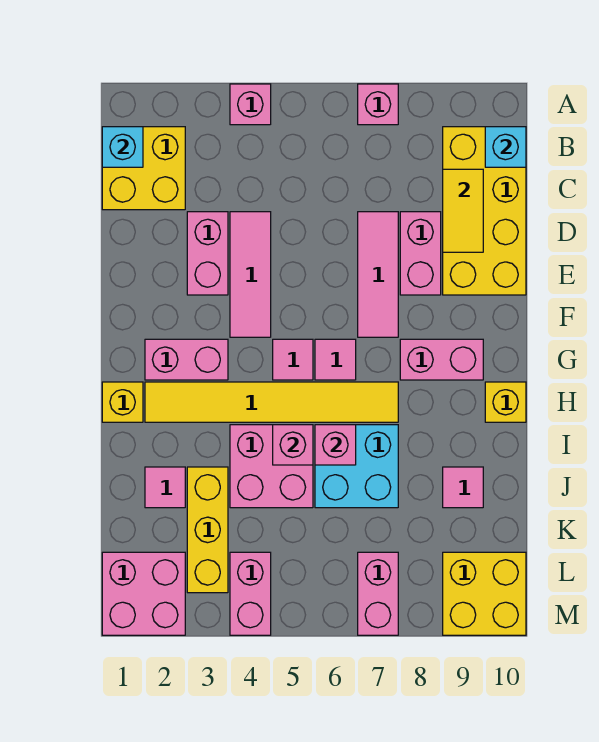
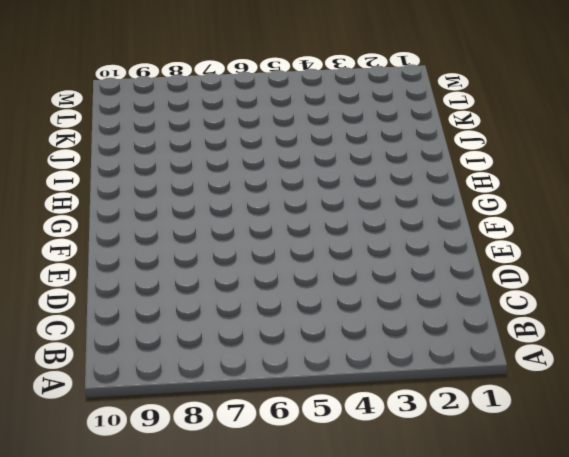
none -> pink 1x1 brick [230,84,271,125]
none -> pink 1x1 brick [358,84,398,125]
none -> yellow 2x2 brick [102,127,185,210]

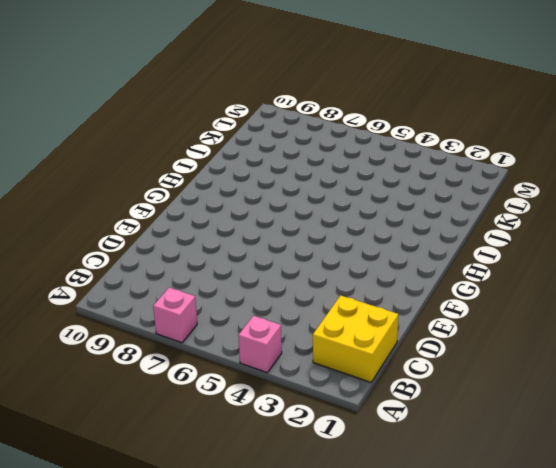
none -> yellow 2x4 brick [443,127,526,295]
none -> pink 1x2 brick [187,212,228,295]
none -> pink 1x3 tile [230,212,271,337]

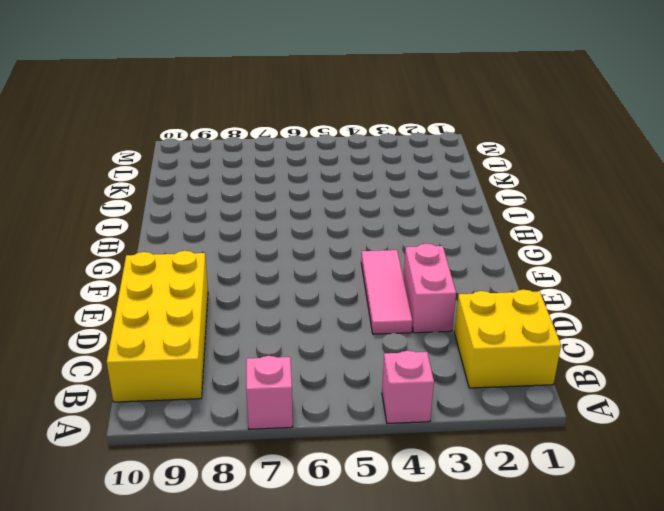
none -> pink 1x3 tile [358,212,398,337]
none -> pink 1x2 brick [400,212,441,295]
none -> pink 1x2 brick [145,339,228,380]

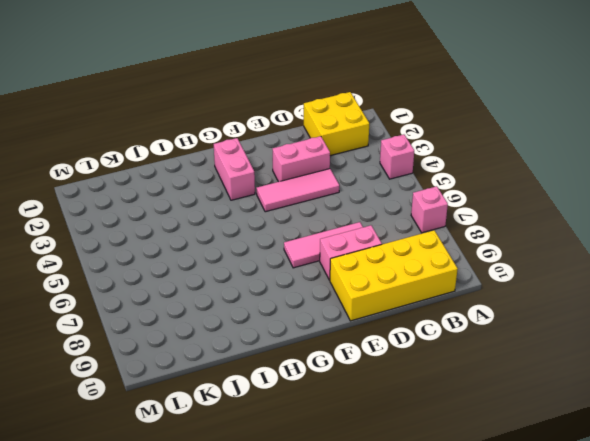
none -> pink 1x1 tile [273,339,313,380]
none -> pink 1x1 tile [315,339,356,380]
none -> pink 1x2 brick [400,339,483,380]

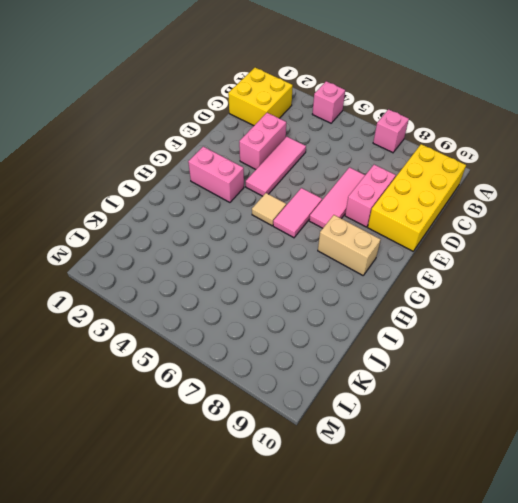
pink 1x2 tile [273,188,322,238] -> pink 1x1 tile [315,339,356,380]
tan 1x1 tile [252,193,286,226] -> pink 1x1 tile [273,339,313,380]
tan 1x2 brick [318,215,381,275] -> pink 1x2 brick [400,339,483,380]
none -> yellow 1x1 brick [102,382,143,422]
none -> yellow 1x6 tile [145,382,398,422]
none -> yellow 1x1 brick [485,382,526,422]

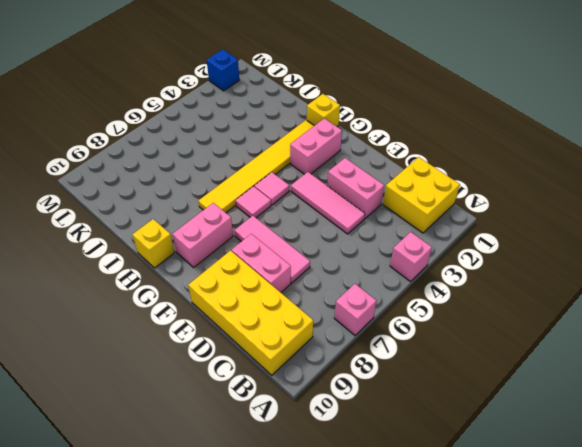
blue 1x1 brick [207,50,239,91] -> pink 2x2 brick [102,552,185,635]
none -> pink 2x2 brick [230,425,313,508]
none -> cyan 2x2 brick [315,425,398,508]
none -> pink 1x1 tile [145,467,185,508]

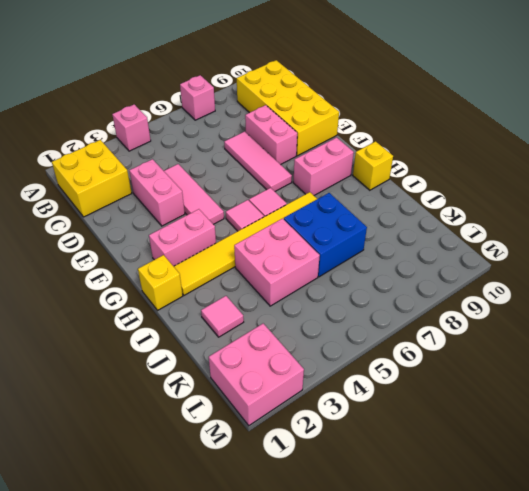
blue 2x2 brick [284,193,367,277] -> cyan 2x2 brick [315,425,398,508]
none -> yellow 1x3 brick [187,467,228,593]
none -> pink 1x1 tile [443,467,483,508]
none -> pink 1x2 brick [230,552,271,635]

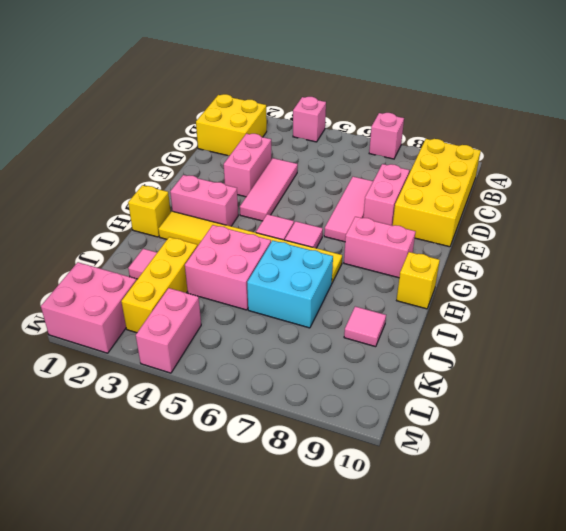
none -> pink 1x2 brick [358,552,398,635]
none -> yellow 2x2 brick [443,552,526,635]
none -> cyan 1x1 brick [102,127,143,167]

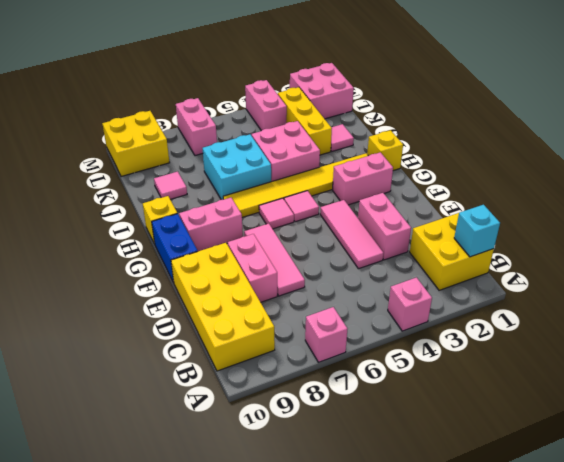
blue 1x2 brick [152,214,198,283] -> none
none -> cyan 1x1 brick [485,127,526,167]
none -> yellow 1x2 tile [443,169,483,252]
none -> pink 1x1 brick [273,425,313,465]

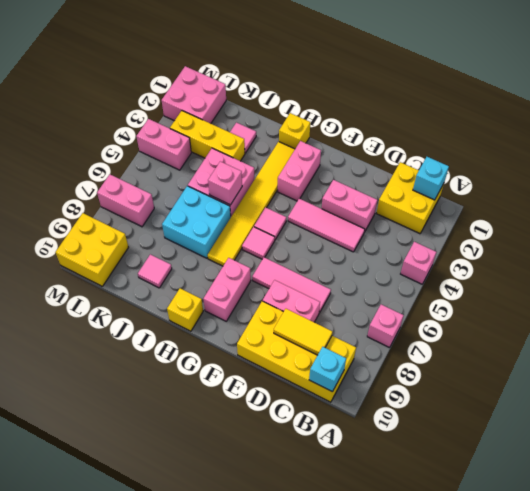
none -> pink 1x1 brick [315,425,356,465]

